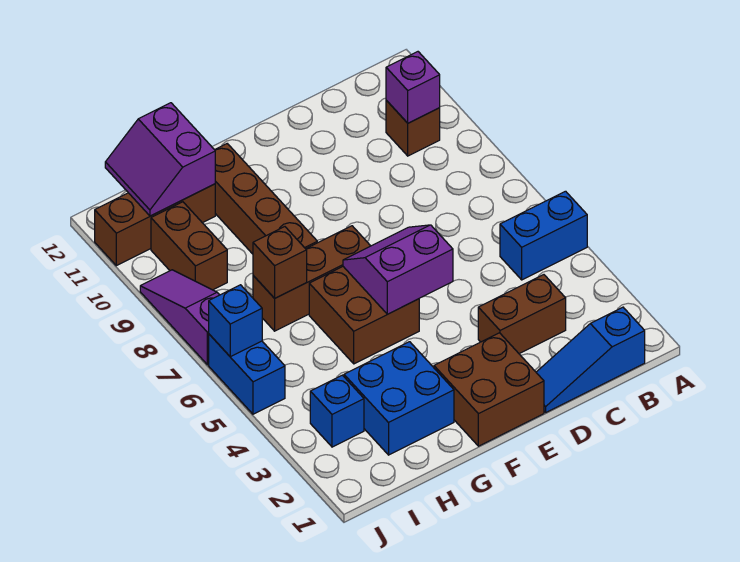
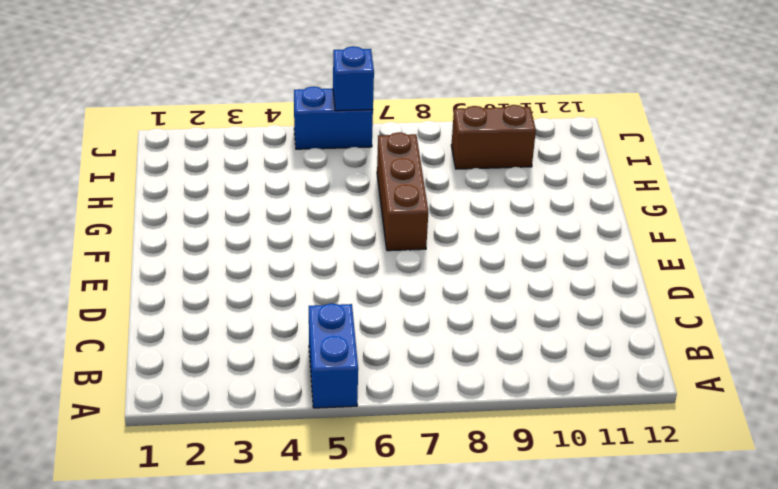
none -> blue 1x3 slope [536,307,645,412]
none -> brown 1x1 brick [386,100,440,156]
none -> brown 1x2 brick [478,275,566,354]

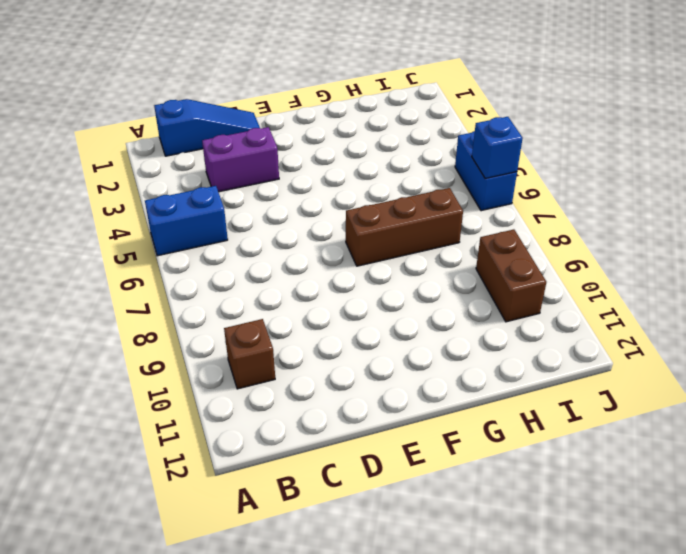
purple 1x2 brick [202,127,279,192] -> brown 1x2 brick [478,275,566,354]
none -> brown 2x2 brick [434,333,544,446]
none -> brown 2x2 brick [309,267,419,364]
none -> blue 2x2 brick [344,342,454,455]

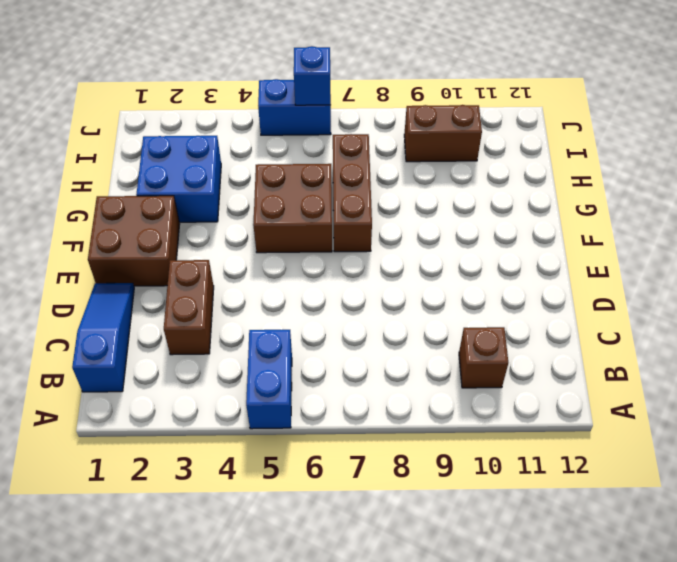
none -> brown 1x4 brick [215,144,317,254]
none -> brown 1x3 brick [95,184,215,266]
none -> blue 1x1 brick [310,375,364,447]

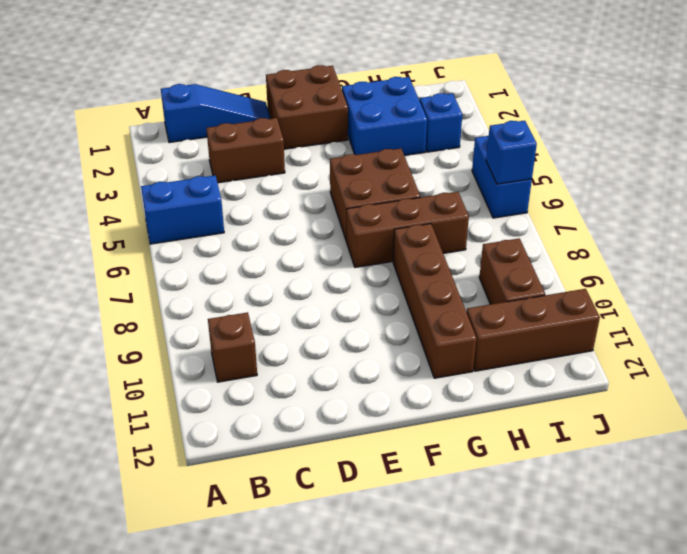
none -> purple 1x3 slope [140,270,219,365]
none -> purple 1x1 brick [386,52,440,123]
none -> purple 2x2 slope [343,225,453,314]

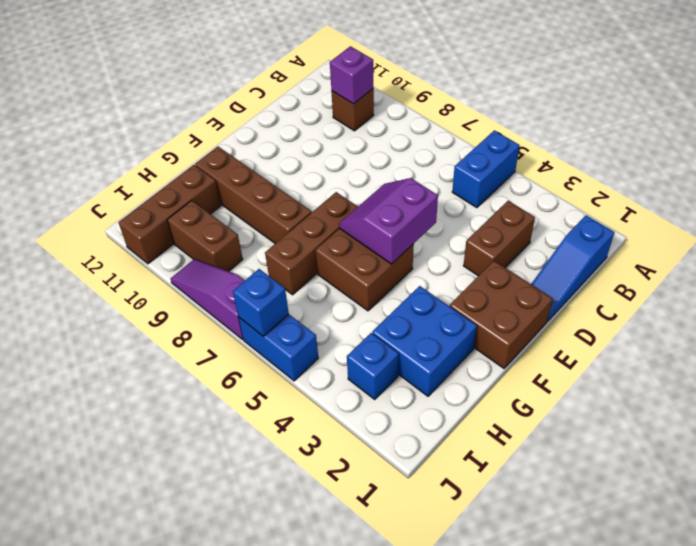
none -> brown 1x1 brick [253,227,307,298]
none -> purple 2x2 slope [105,103,215,216]

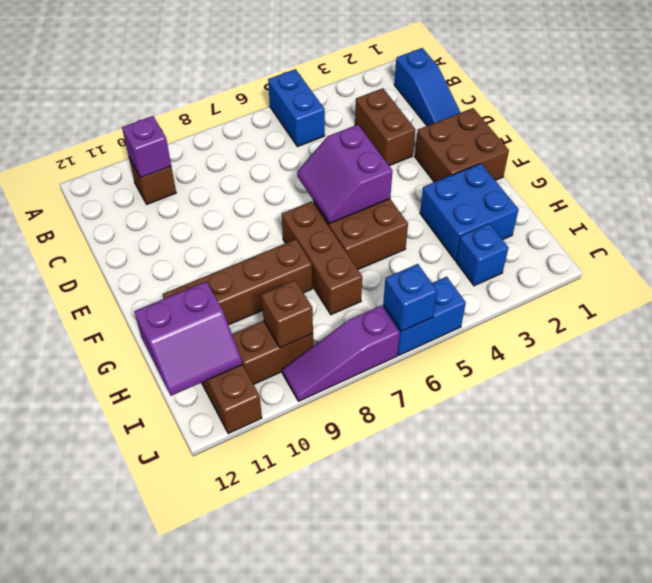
brown 1x1 brick [261,280,313,348] -> brown 1x1 brick moved to [253,227,307,298]

